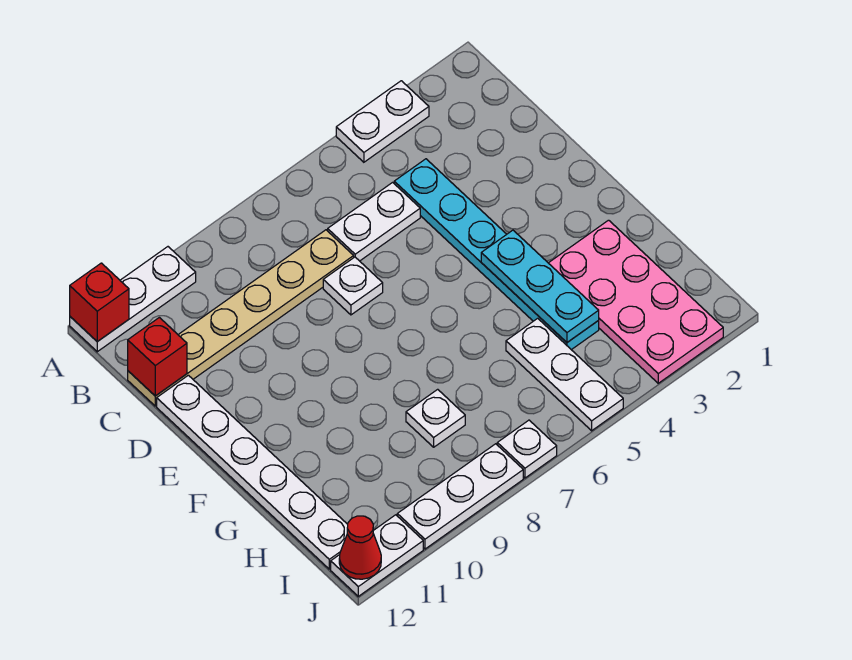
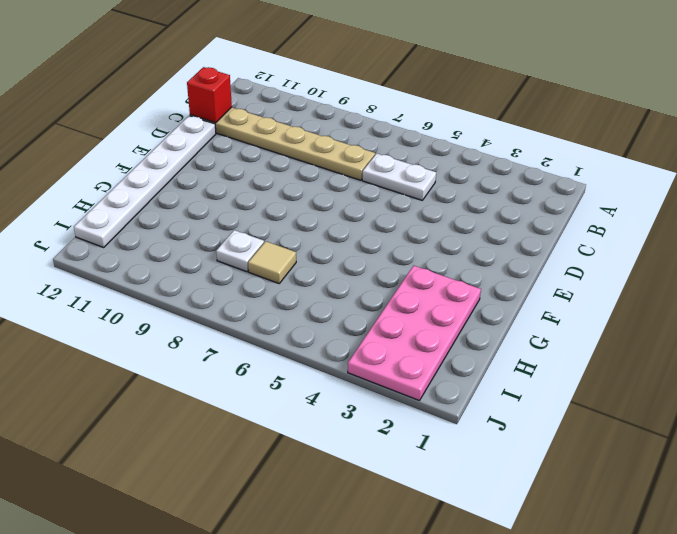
tan 1x1 tile [248,241,296,283] -> none
none -> white 1x2 plate [336,81,429,162]
none -> white 1x3 plate [70,247,196,352]
none -> cyan 1x6 plate [394,159,599,350]

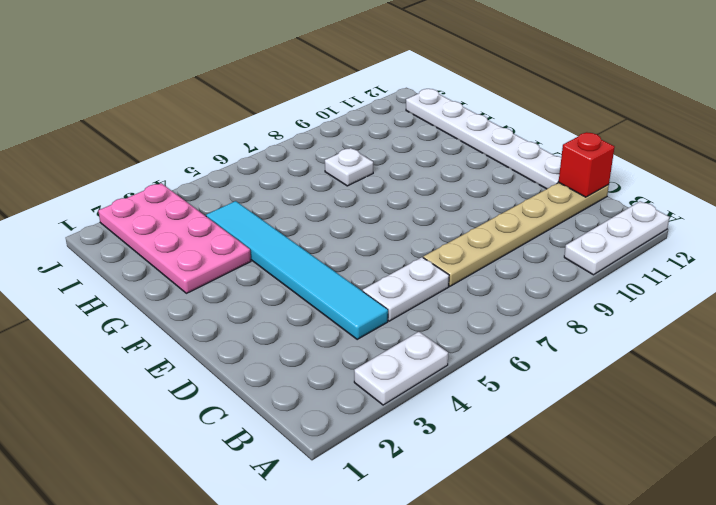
cyan 1x6 tile [206,201,388,339] -> cyan 1x6 plate [394,159,599,350]
none -> white 1x1 plate [323,257,383,315]
none -> white 1x3 plate [506,318,623,431]
none -> white 1x1 plate [497,420,557,478]

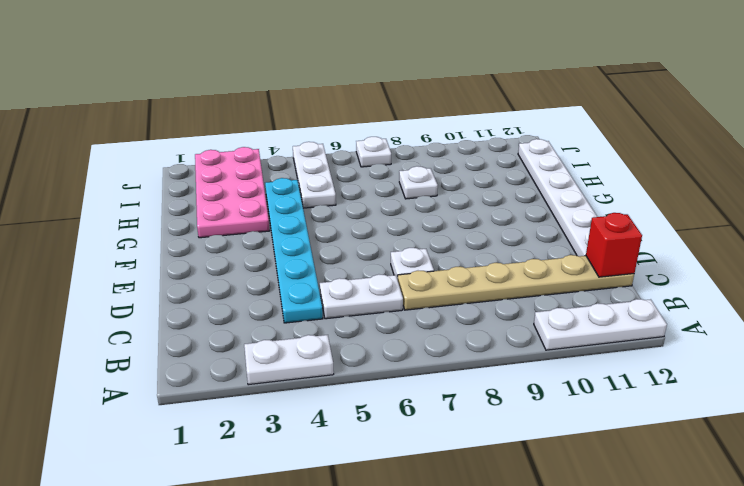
none -> white 1x3 plate [397,444,523,549]
none -> white 1x2 plate [331,515,423,596]
none -> red 1x1 brick [70,263,129,342]

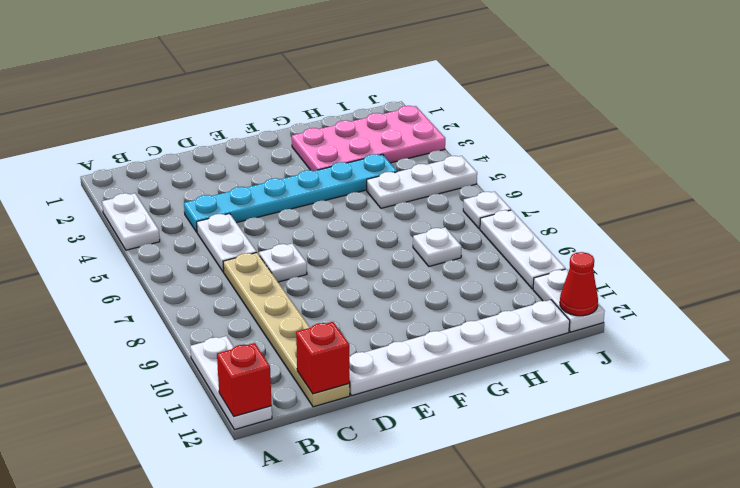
none -> cyan 1x3 plate [481,230,599,342]

